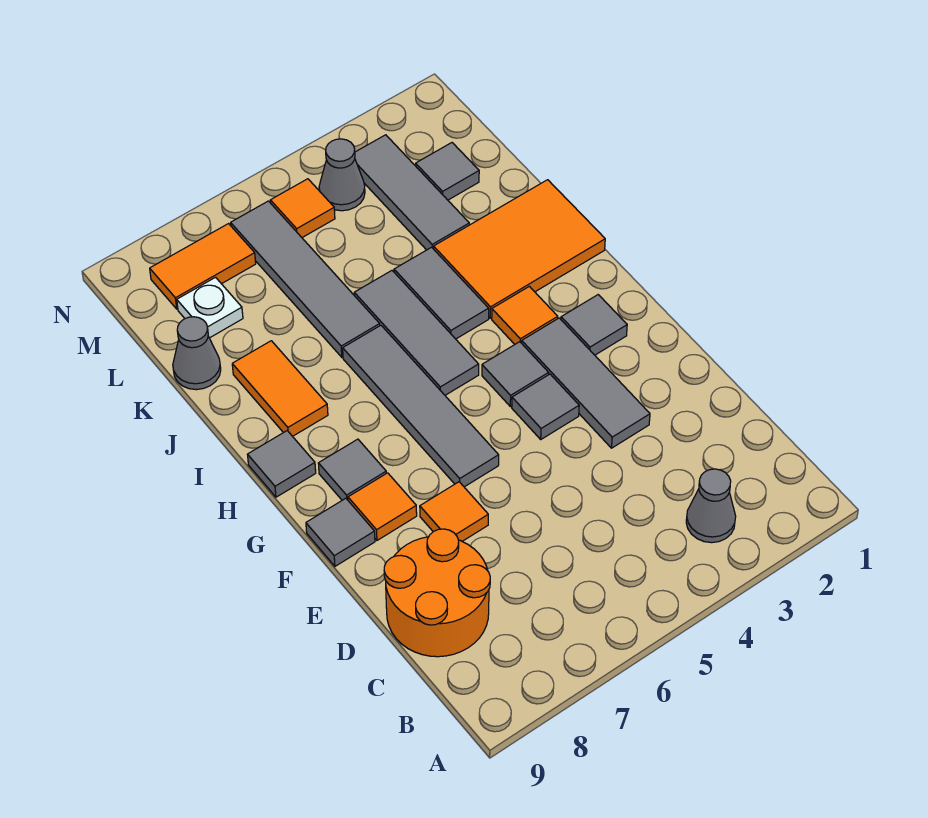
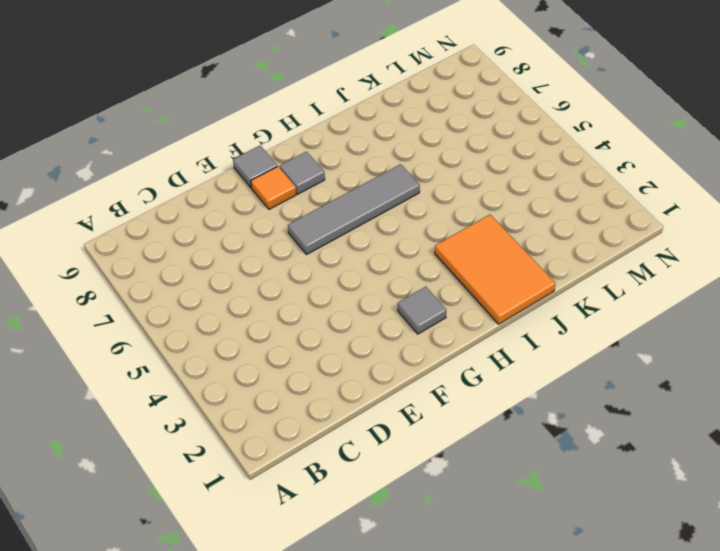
none -> grey 1x1 cone [686,469,736,543]
none -> orange 2x2 round brick [384,529,490,657]
none -> grey 1x3 tile [522,318,650,448]

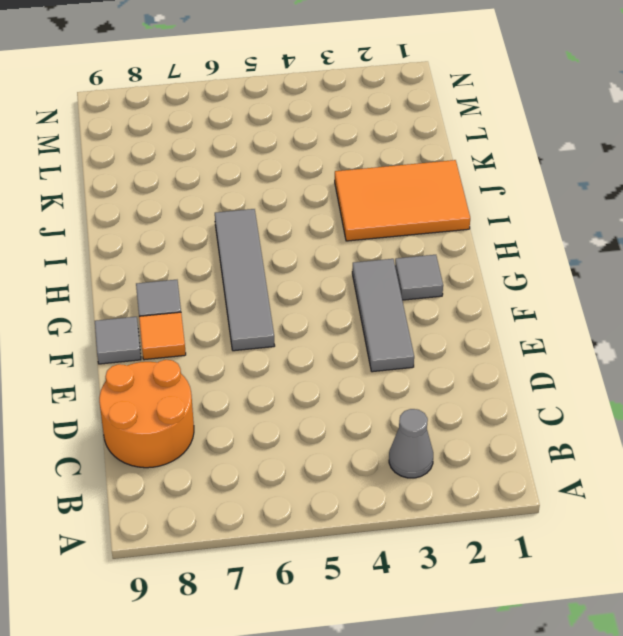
none -> orange 1x1 tile [420,482,488,541]
none -> grey 1x1 tile [512,374,579,439]
none -> grey 1x1 tile [482,342,549,406]

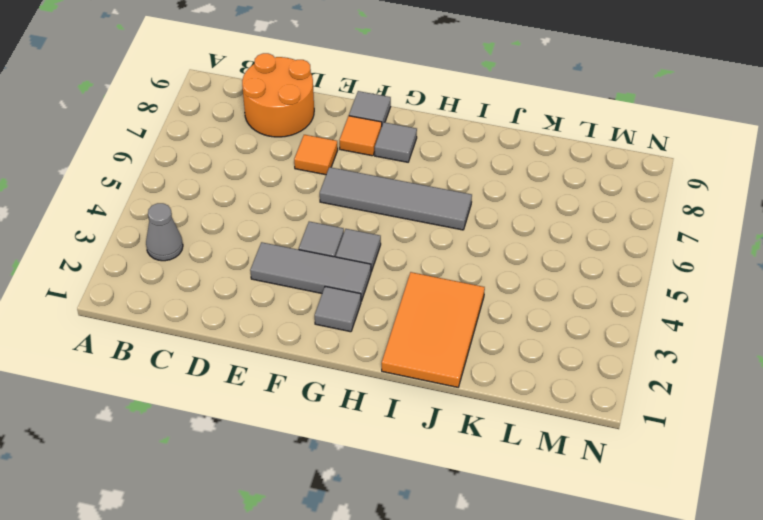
none -> orange 1x1 tile [492,286,558,344]
none -> grey 1x3 tile [354,271,479,395]
none -> grey 1x1 tile [248,431,316,497]

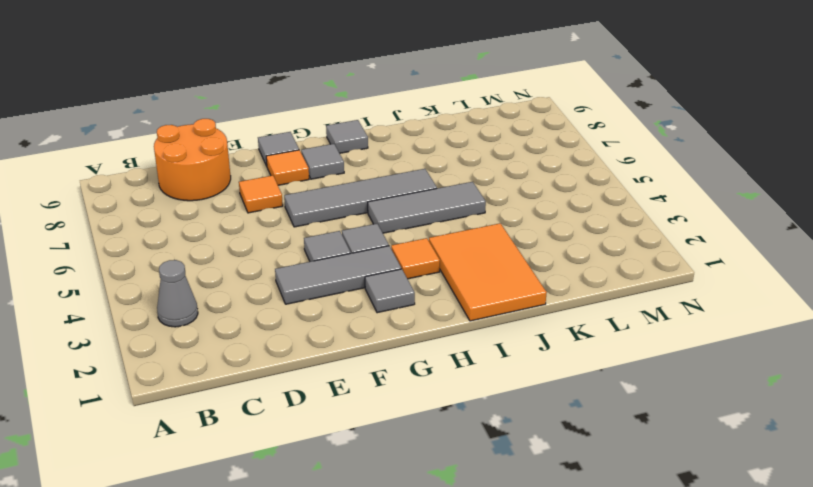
none -> grey 1x2 tile [394,247,489,339]
none -> orange 1x2 tile [232,341,328,436]
none -> grey 1x4 tile [231,201,380,357]

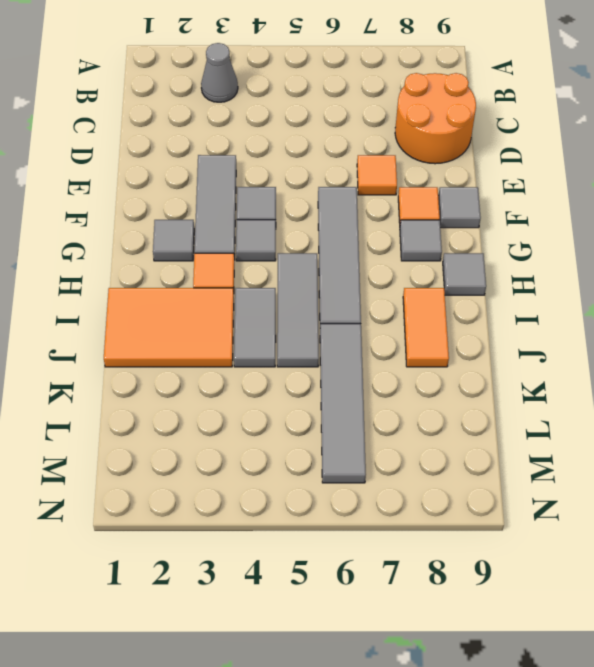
none -> grey 1x3 tile [355,135,469,250]
none -> grey 1x1 cone [173,317,221,390]
none -> grey 1x1 tile [416,143,479,200]

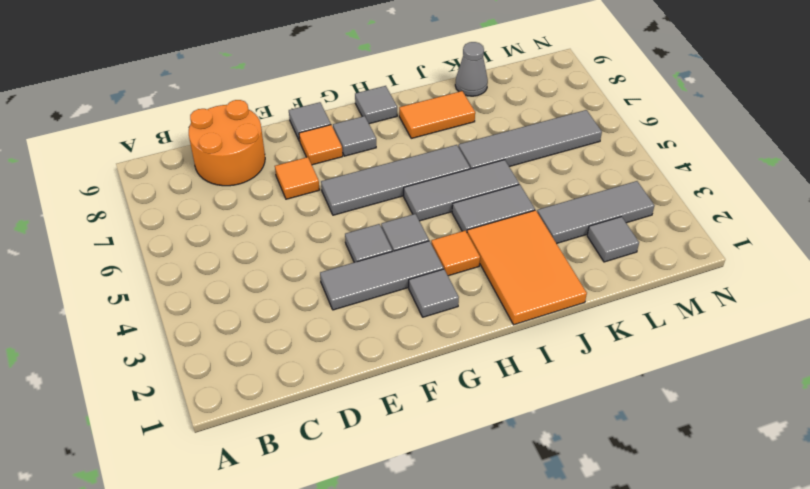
none -> grey 1x1 cone [686,469,736,543]
none -> white 1x1 plate [177,277,243,338]
none -> grey 1x1 cone [319,139,365,211]

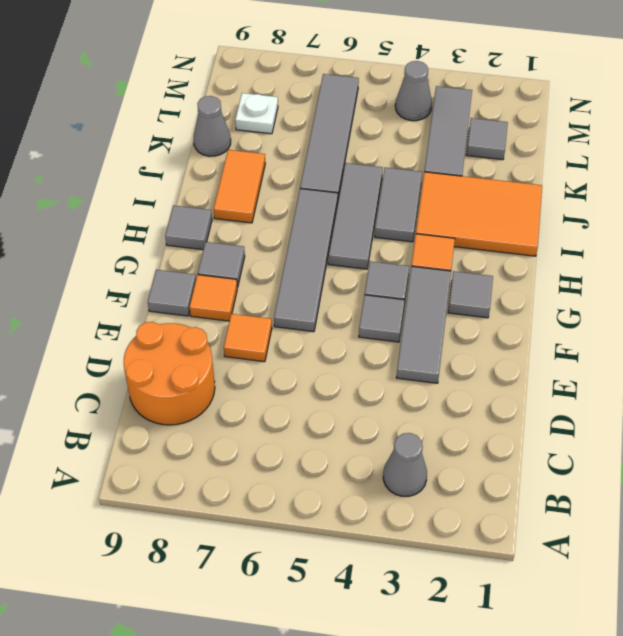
none -> orange 1x1 tile [270,179,335,237]
none -> orange 1x2 tile [150,224,256,309]

